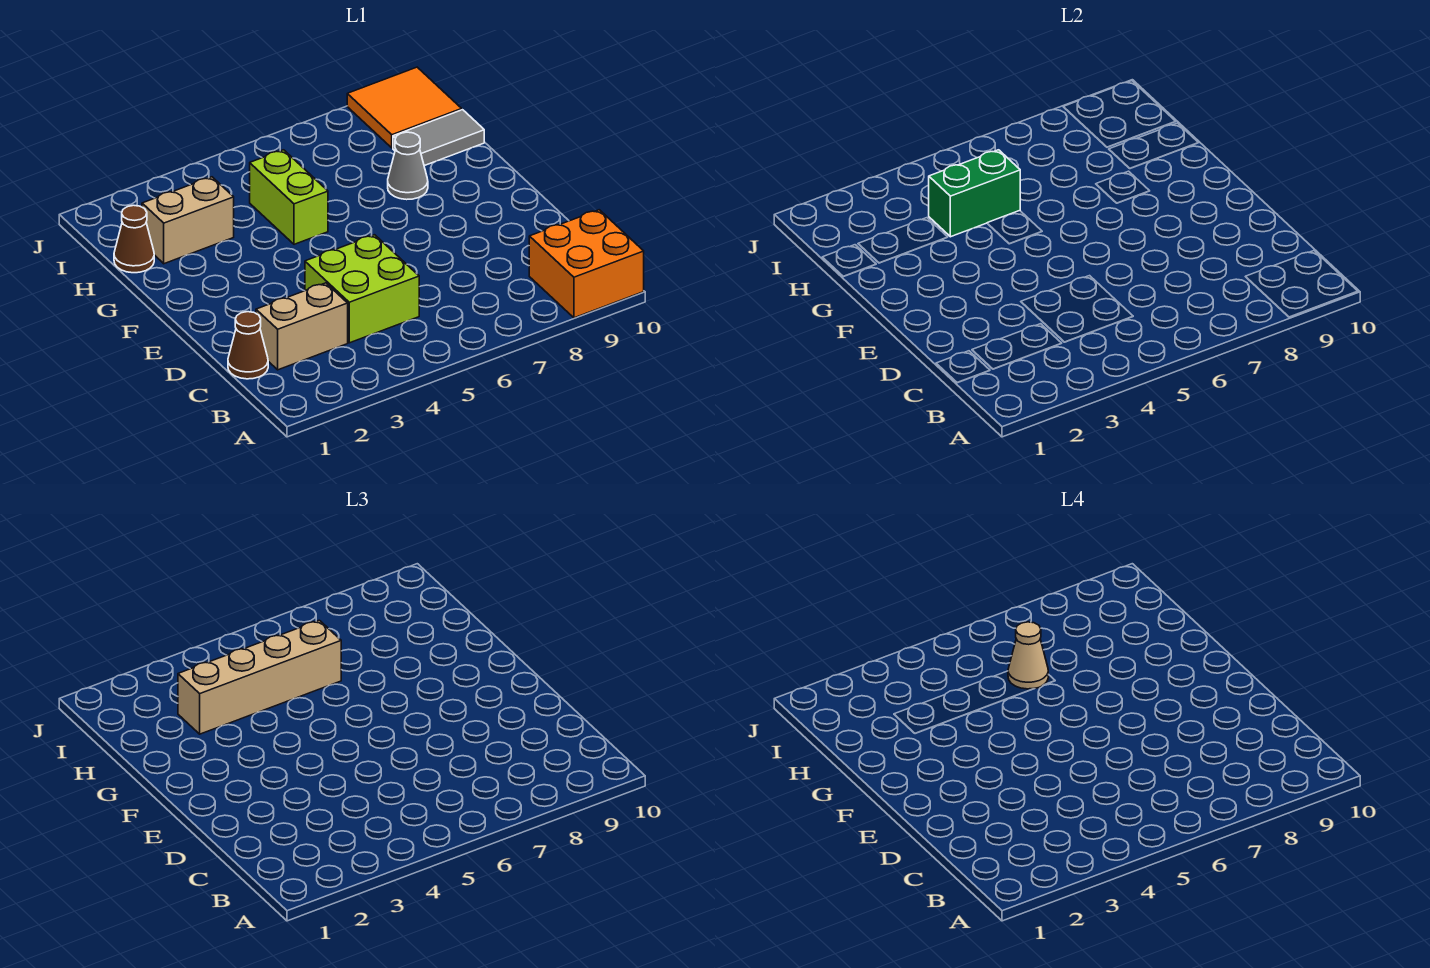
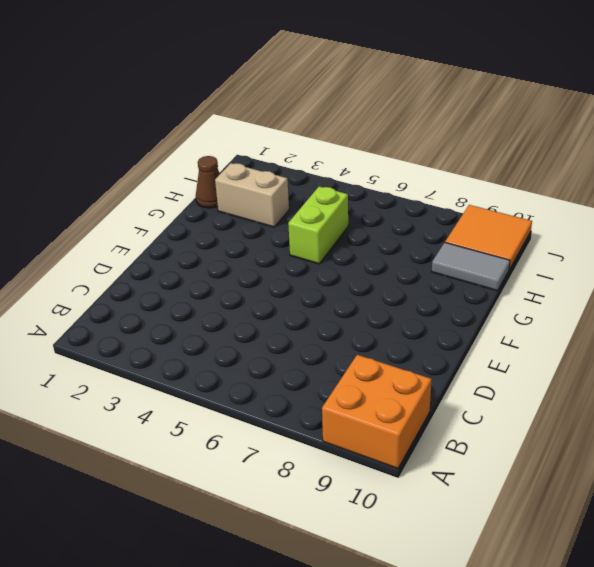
none -> brown 1x1 cone [228,312,268,379]
none -> tan 1x2 brick [256,283,348,370]
none -> lime 2x2 brick [305,235,419,343]

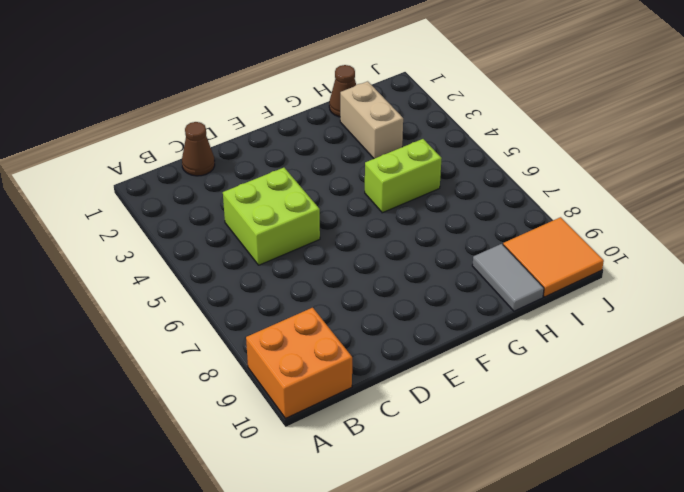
none -> tan 1x2 brick [256,283,348,370]
none -> grey 1x1 cone [388,132,428,200]
none -> green 1x2 brick [929,150,1020,237]

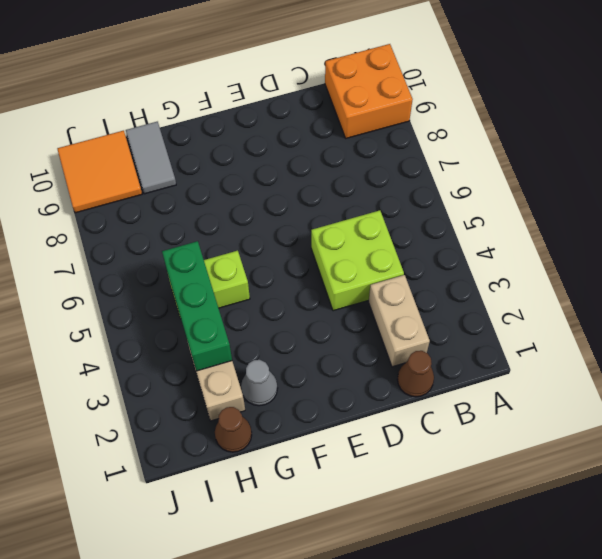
grey 1x1 cone [241,360,278,406] -> grey 1x1 cone moved to [388,132,428,200]
green 1x3 brick [162,241,232,371] -> green 1x2 brick [929,150,1020,237]
none -> tan 1x4 brick [178,620,341,734]
none -> tan 1x1 cone [1008,622,1048,689]

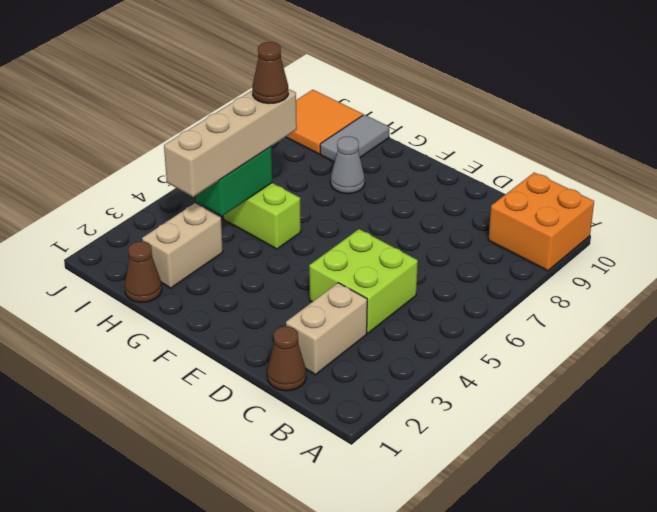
brown 1x1 cone [252,42,288,104] -> tan 1x1 cone [1008,622,1048,689]

